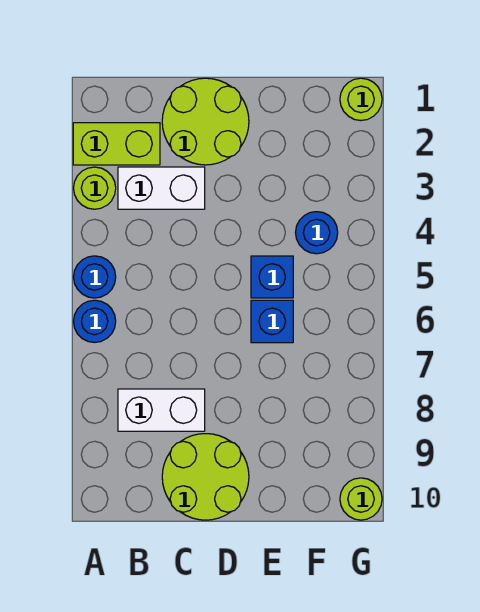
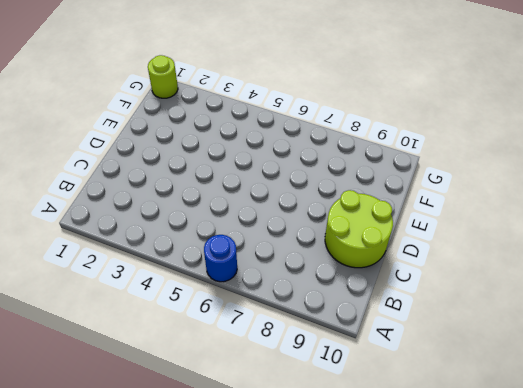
none -> lime 1x2 brick [73,123,160,165]
none -> lime 1x1 round brick [74,167,116,209]
none -> blue 1x1 round brick [74,256,116,298]

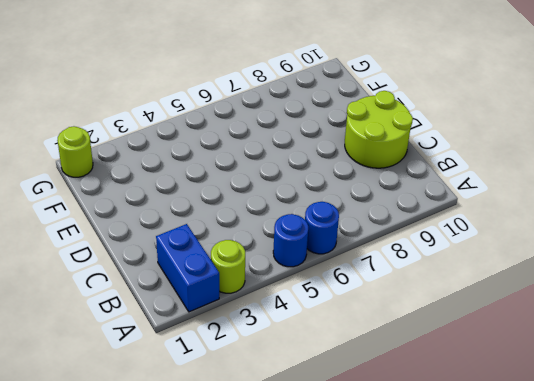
blue 1x2 brick [156,224,219,312] -> lime 1x2 brick [73,123,160,165]
none -> white 1x2 brick [118,167,205,209]
none -> white 1x2 brick [118,389,205,431]
none -> lime 2x2 round brick [162,78,249,165]

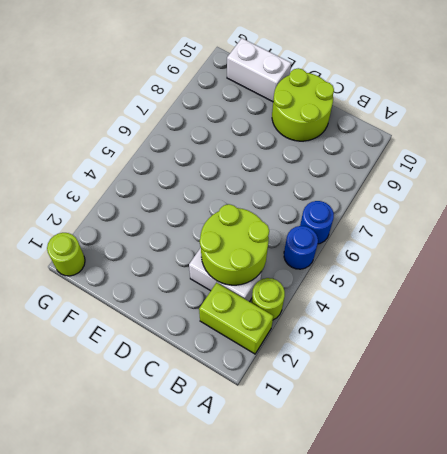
lime 2x2 round brick [200,204,269,285] -> lime 2x2 round brick moved to [162,78,249,165]
white 1x2 brick [227,38,291,102] -> white 1x2 brick moved to [118,389,205,431]
none -> blue 1x1 brick [251,256,293,298]
none -> blue 1x1 brick [251,300,293,343]
none -> blue 1x1 round brick [296,212,338,254]

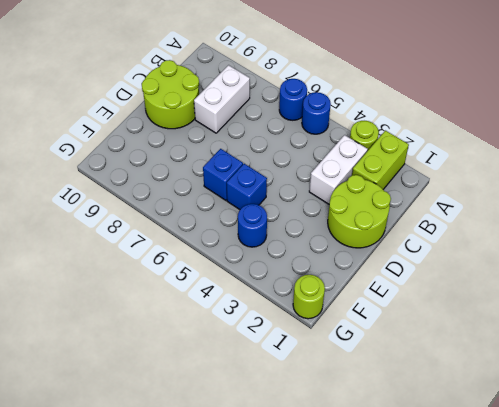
none -> lime 1x1 round brick [340,478,382,520]

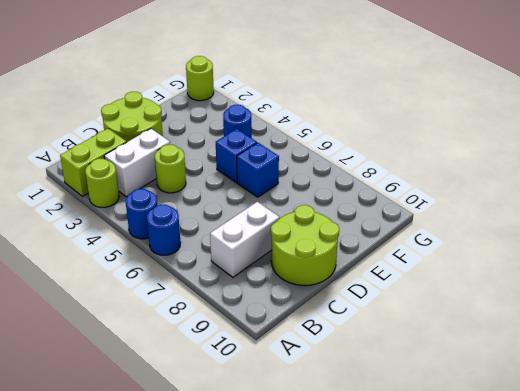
lime 1x1 round brick [155,145,186,193] -> lime 1x1 round brick moved to [340,478,382,520]

